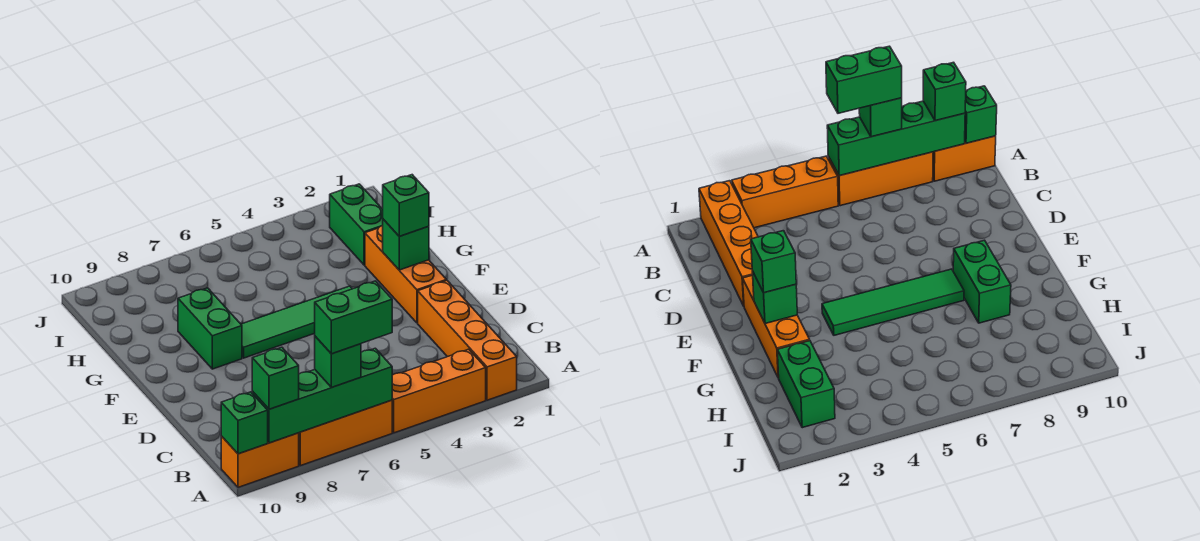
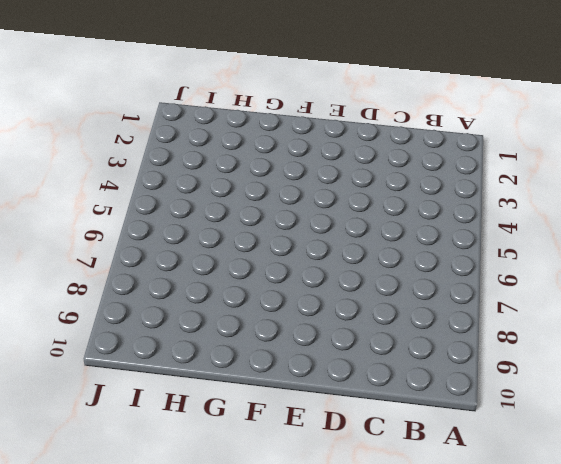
none -> orange 1x4 brick [418,281,517,400]
none -> orange 1x3 brick [392,349,486,433]
none -> orange 1x3 brick [299,400,392,466]

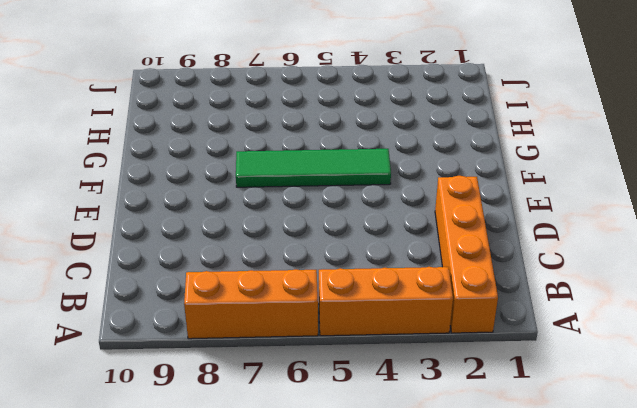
none -> orange 1x2 brick [221,433,299,487]
none -> orange 1x3 brick [365,225,446,323]
none -> green 1x2 brick [178,288,242,369]

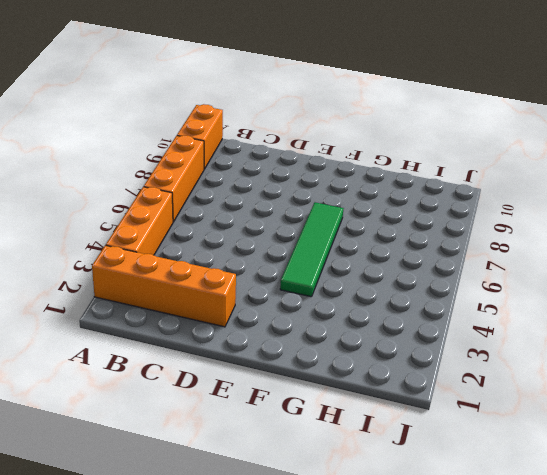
none -> orange 1x3 brick [365,225,446,323]
none -> green 1x2 brick [178,288,242,369]
none -> green 1x2 brick [330,184,383,265]

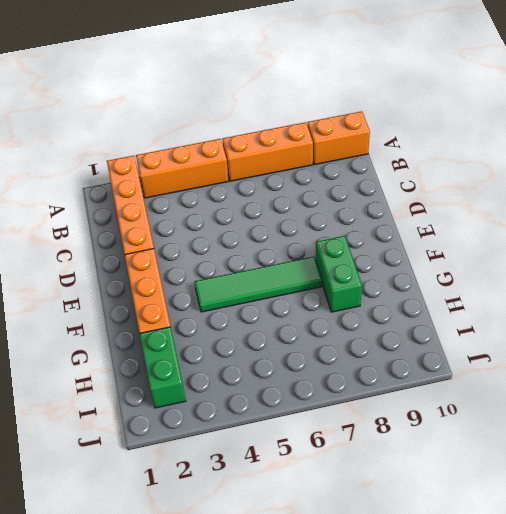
none -> green 1x4 brick [252,348,392,443]
none -> green 1x1 brick [221,392,268,454]
none -> green 1x1 brick [383,219,429,270]

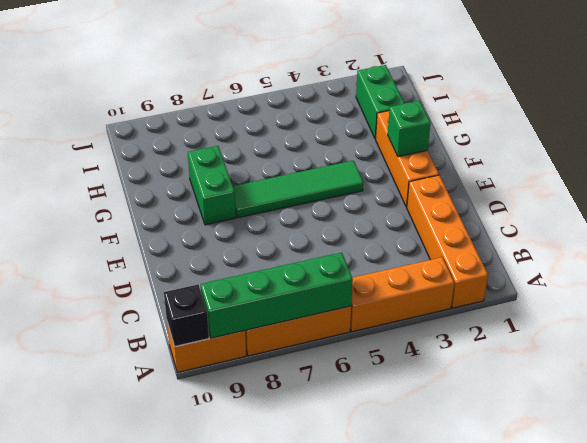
black 1x1 brick [164,284,209,347] -> green 1x1 brick [221,392,268,454]
none -> green 1x1 brick [315,336,361,387]
none -> green 1x1 brick [252,347,299,409]
none -> green 1x1 brick [383,175,429,236]

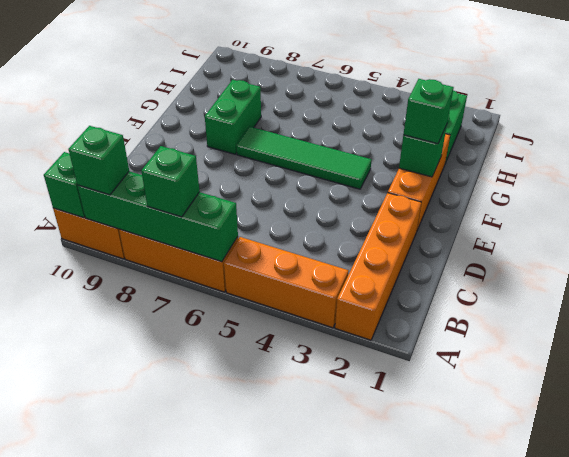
none -> green 1x2 brick [315,281,392,354]

